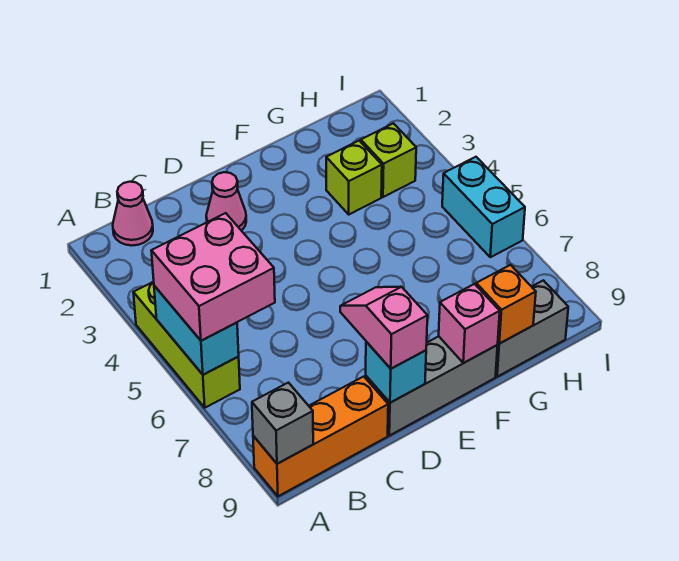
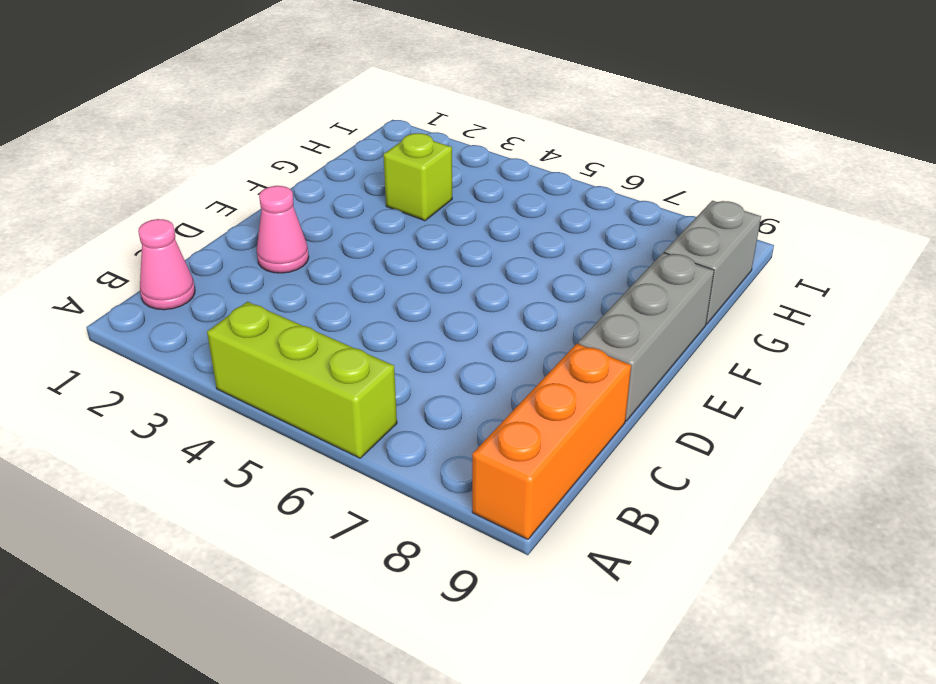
none -> lime 1x1 brick [361,123,416,197]
none -> cyan 1x2 brick [442,157,525,257]
none -> cyan 1x2 brick [154,286,239,375]

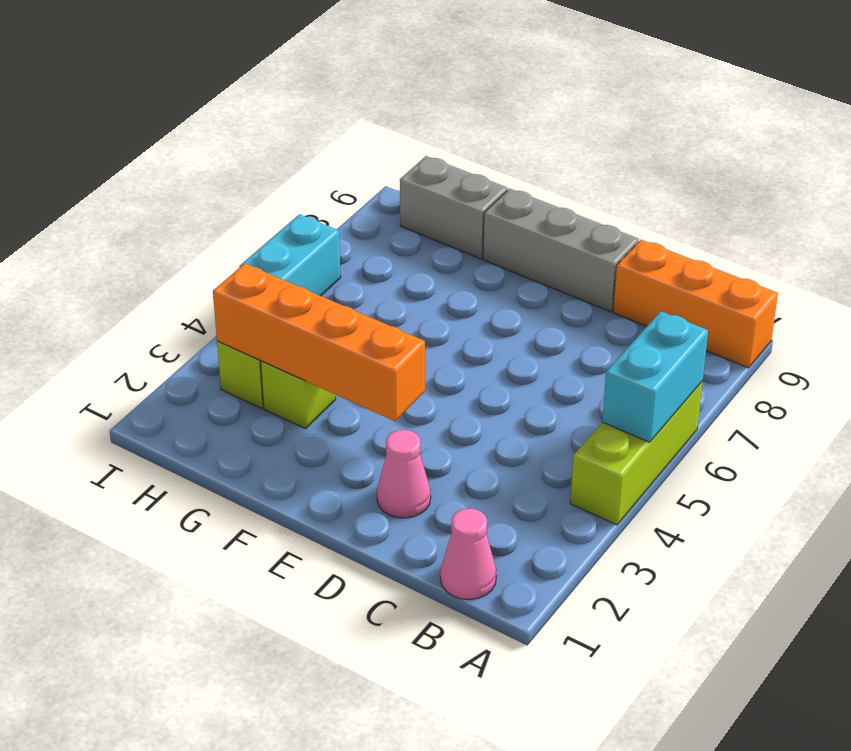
orange 1x4 brick [213,263,425,421] -> none
none -> grey 1x1 brick [252,383,313,464]
none -> cyan 1x1 brick [366,342,426,403]
none -> pink 1x1 brick [439,284,500,363]

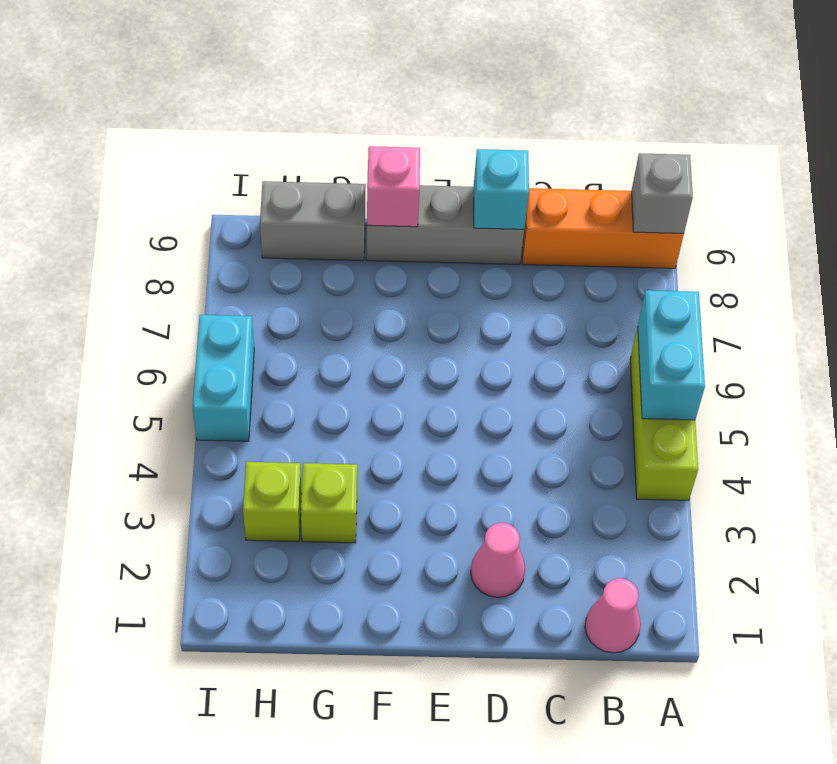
none -> orange 1x1 brick [476,265,536,344]
none -> pink 2x2 brick [151,213,275,341]
none -> pink 1x2 slope [340,287,428,369]

